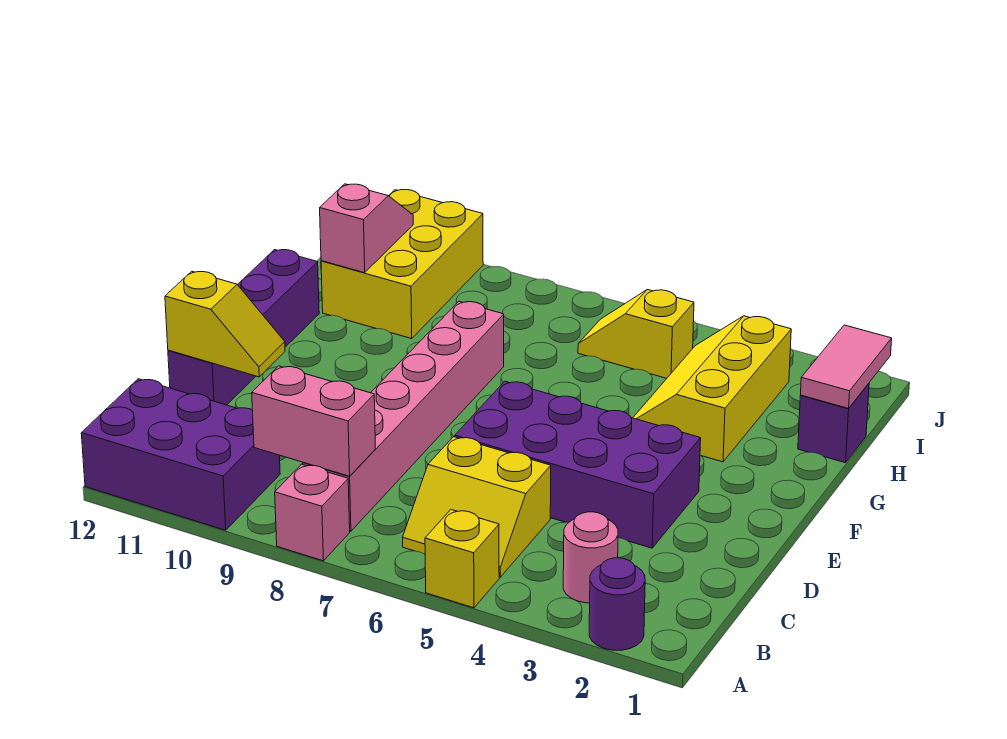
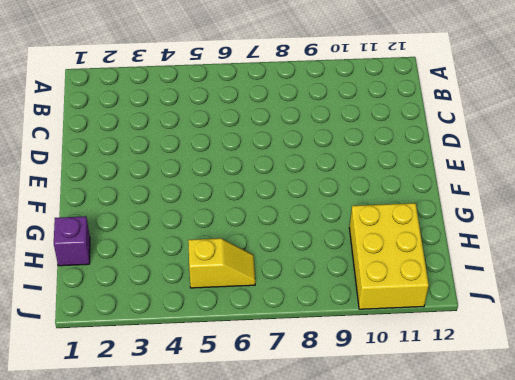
none -> purple 1x1 round brick [589,558,645,650]
none -> yellow 1x1 brick [425,510,499,608]
none -> pink 1x1 brick [275,464,350,561]

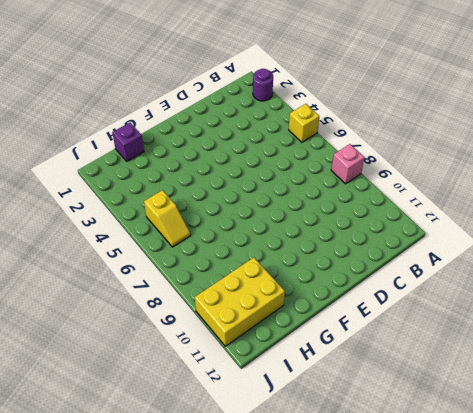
none -> purple 2x3 brick [81,379,280,530]
none -> pink 1x1 round brick [563,512,618,603]
none -> yellow 2x2 slope [403,437,551,577]

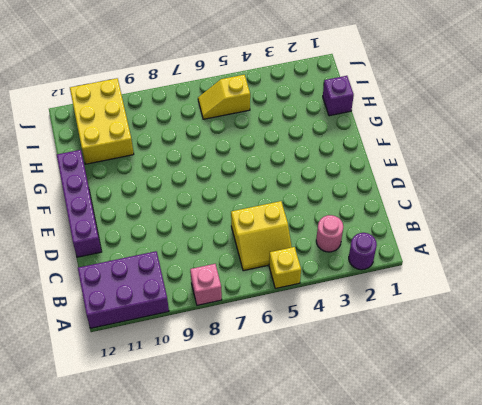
none -> pink 1x6 brick [303,301,504,531]
none -> purple 2x4 brick [455,381,701,548]
none -> yellow 2x3 slope [633,316,791,462]

